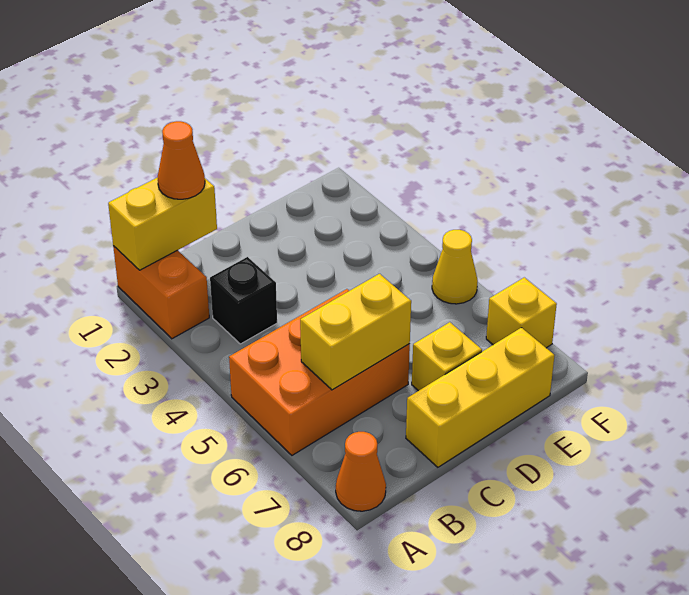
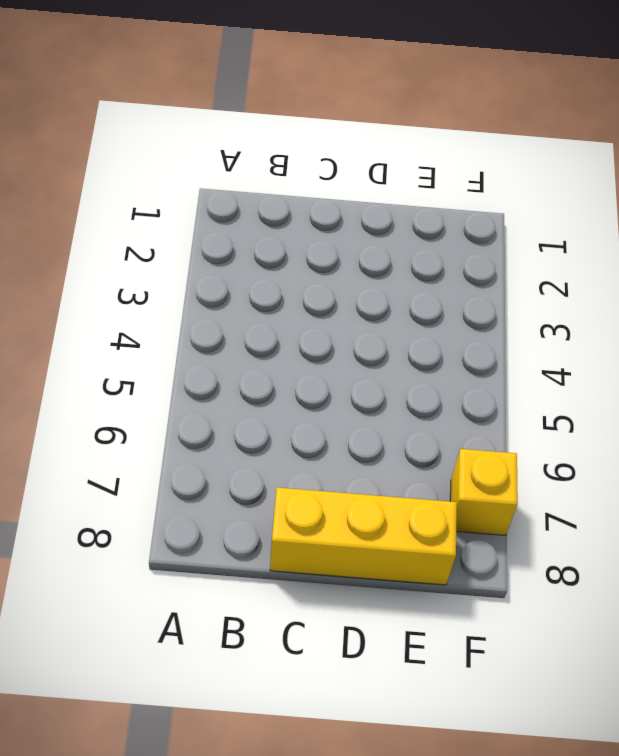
none -> orange 1x2 brick [113,246,209,339]
none -> orange 2x3 brick [229,289,410,455]

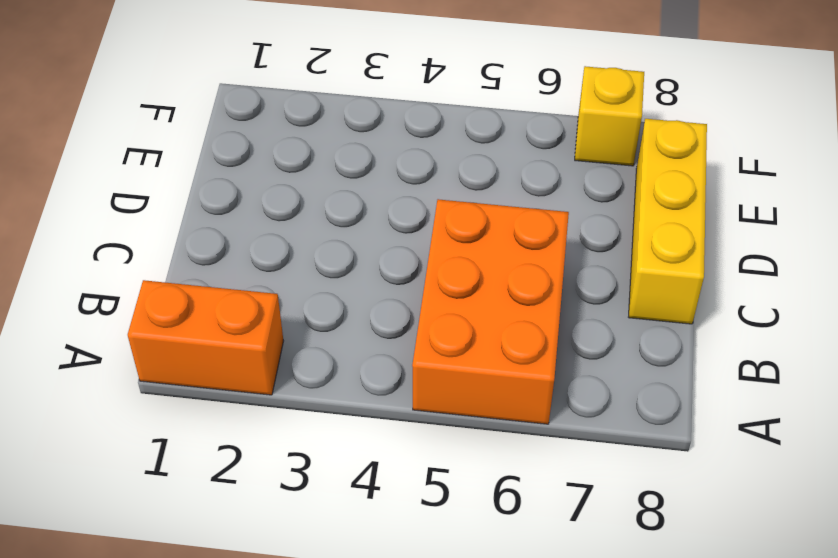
none -> orange 1x1 cone [336,432,386,511]
none -> black 1x1 brick [210,257,277,344]

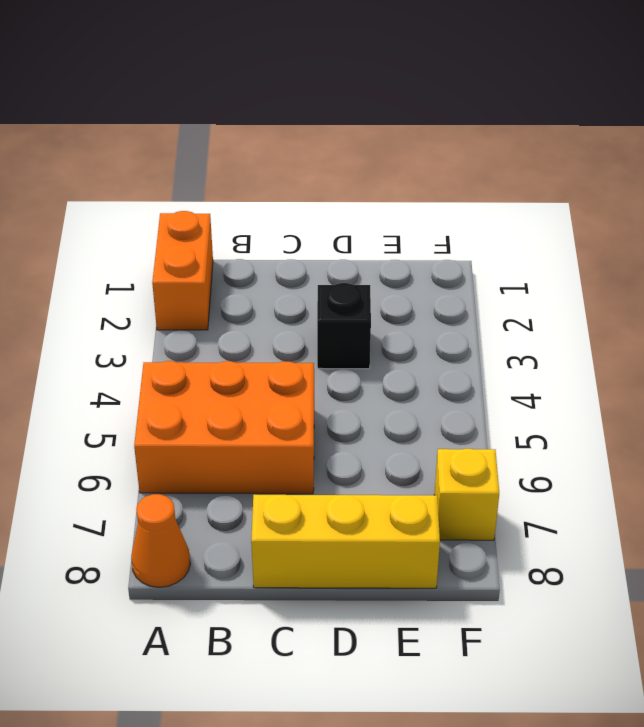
black 1x1 brick [317,283,371,369] -> black 1x1 brick moved to [210,257,277,344]
none -> yellow 1x1 brick [412,322,482,391]
none -> yellow 1x1 cone [432,230,478,304]

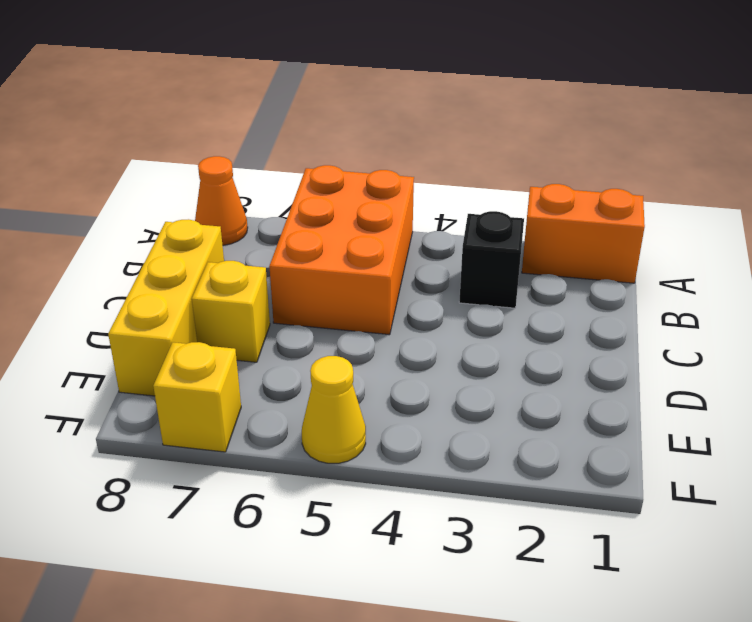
none -> yellow 1x2 brick [108,178,217,270]
none -> yellow 1x2 brick [300,274,411,390]

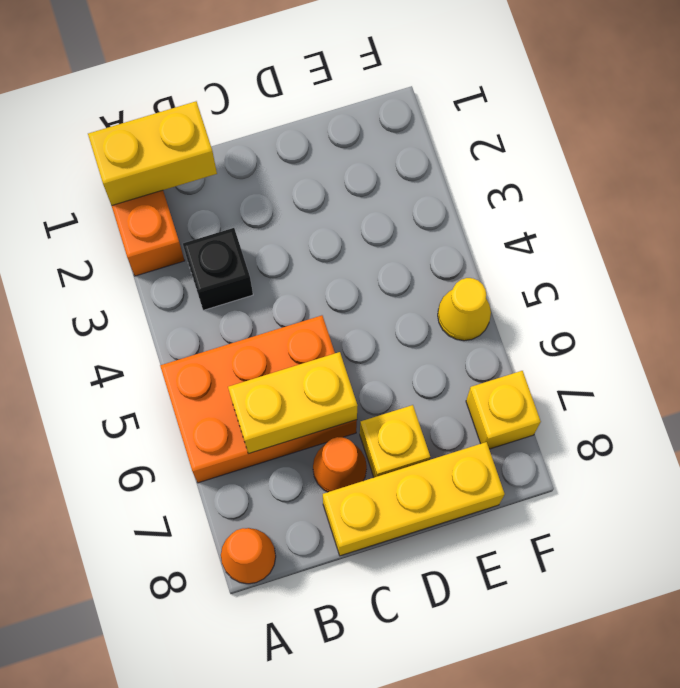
orange 1x1 cone [313,437,367,492] -> orange 1x1 cone moved to [157,121,205,199]

